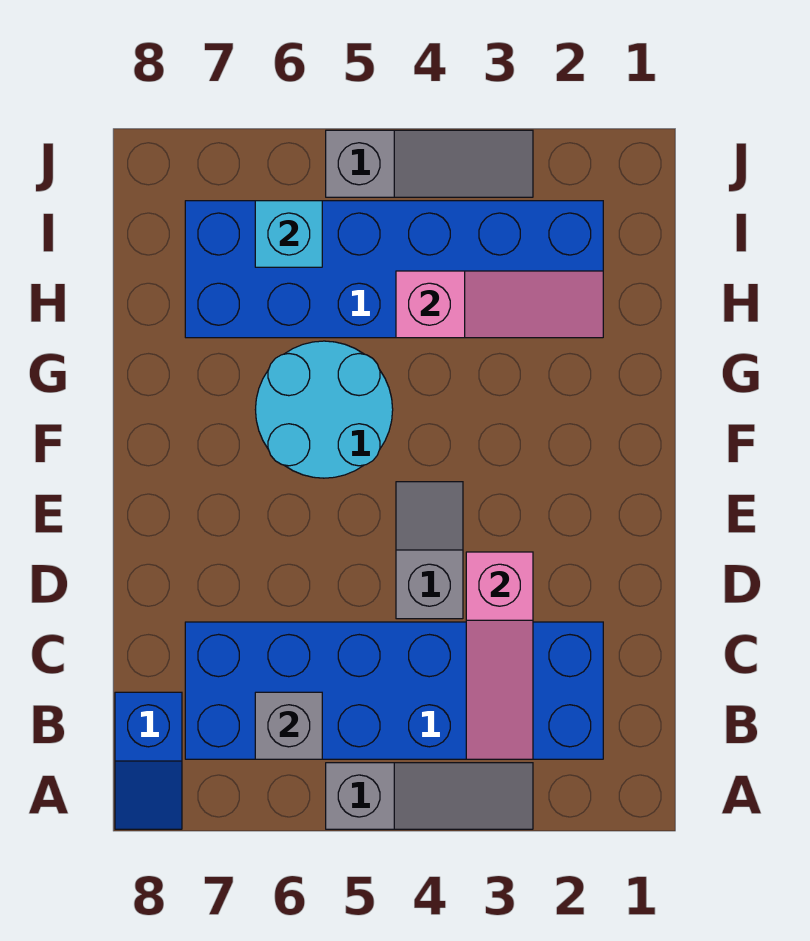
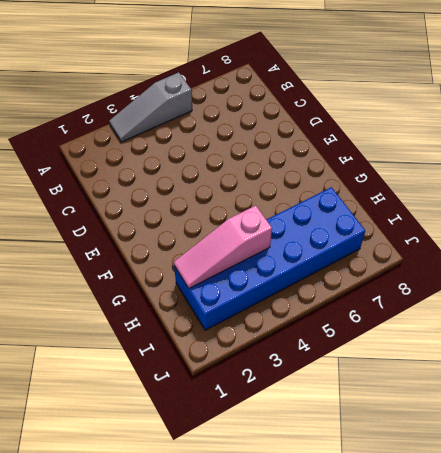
none -> blue 1x2 slope [115,692,182,829]
none -> blue 2x6 brick [185,622,603,759]

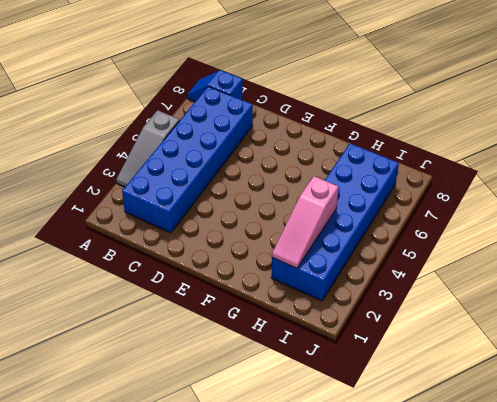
none -> grey 1x2 slope [396,482,463,619]
none -> cyan 2x2 round brick [255,341,393,478]

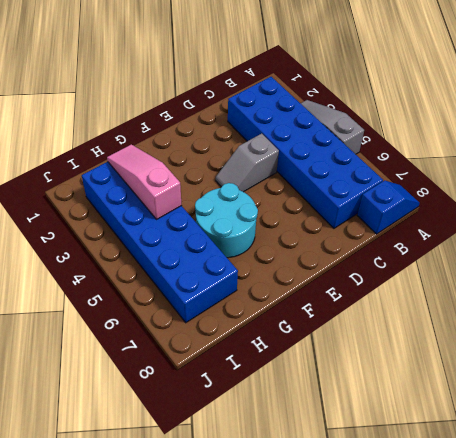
none -> grey 1x3 slope [326,130,533,197]
none -> pink 1x3 slope [466,552,533,759]

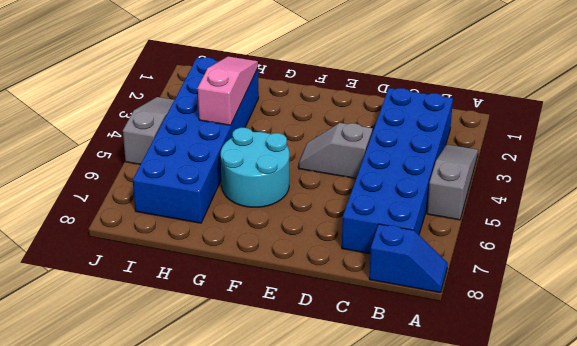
none -> pink 1x3 slope [466,552,533,759]
none -> grey 1x1 brick [255,692,322,759]

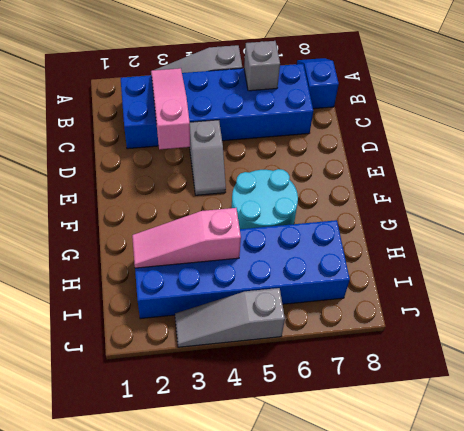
none -> cyan 1x1 brick [255,201,322,267]

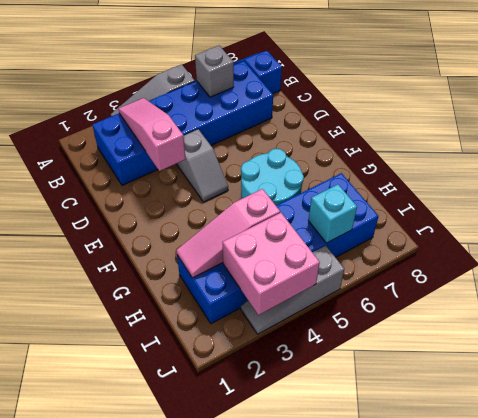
pink 2x2 brick [223,213,320,315] -> none

